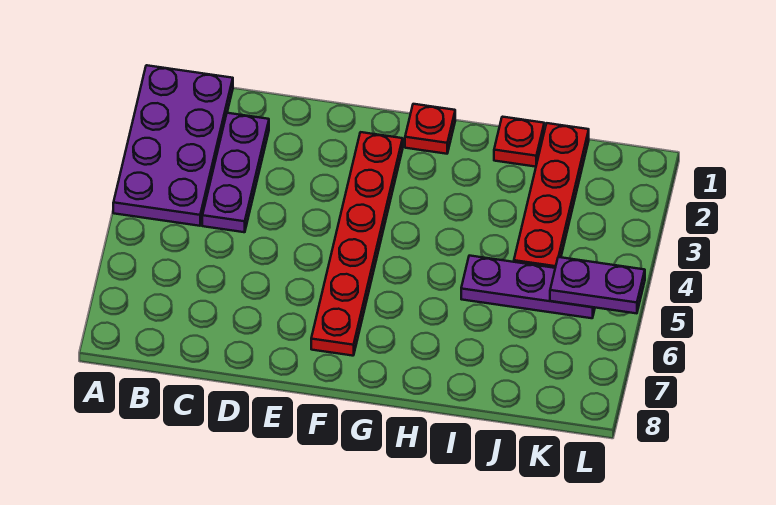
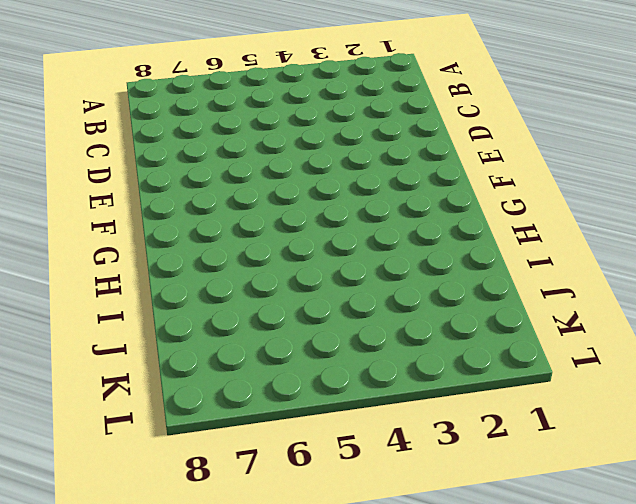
none -> purple 2x4 plate [113,65,233,226]
none -> purple 1x3 plate [202,113,269,232]

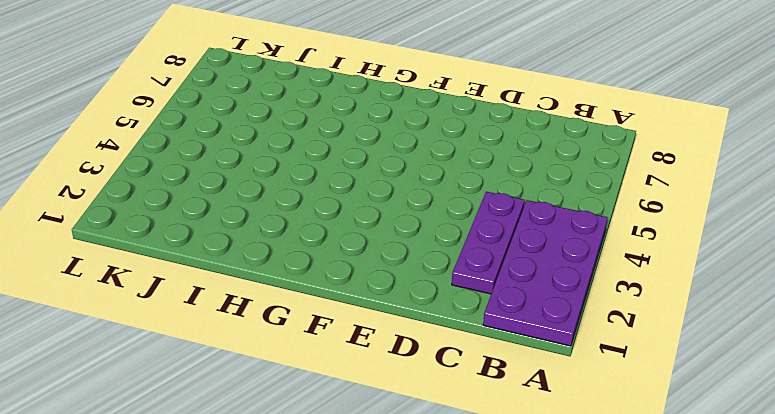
none -> red 1x6 plate [311,132,403,356]
none -> red 1x1 plate [405,104,455,154]

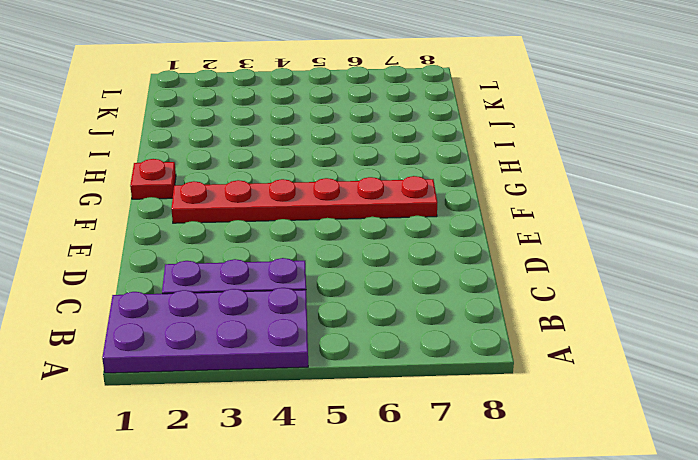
none -> red 1x1 plate [494,117,544,167]
none -> purple 1x3 plate [461,256,595,318]

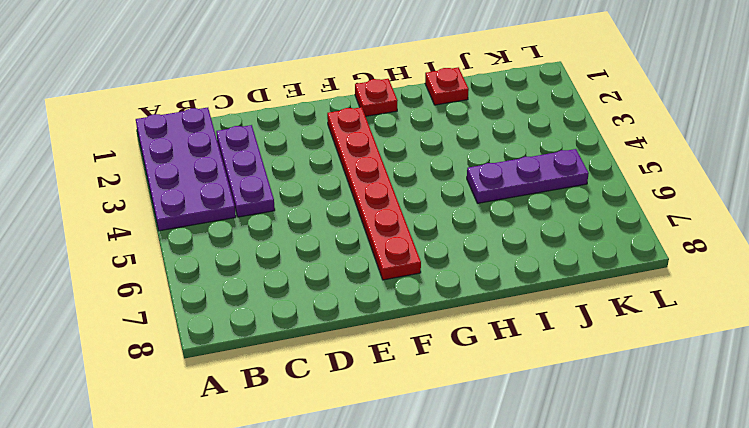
none -> red 1x4 plate [514,123,589,268]
none -> purple 1x2 plate [550,257,645,313]

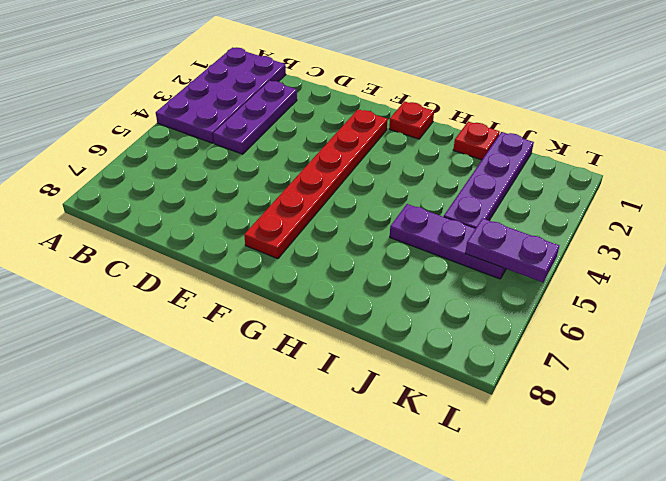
purple 1x4 plate [444,132,534,228] -> red 1x4 plate [514,123,589,268]

